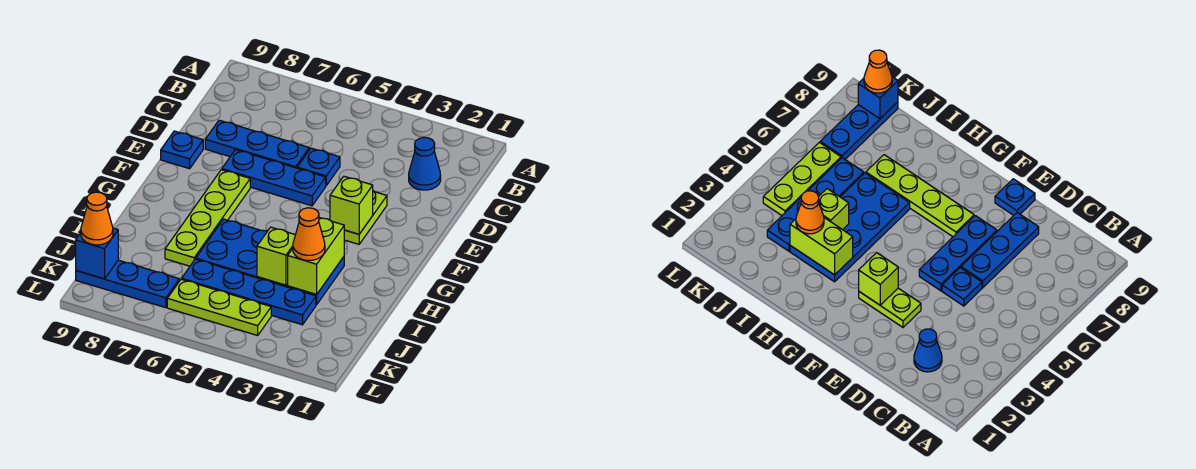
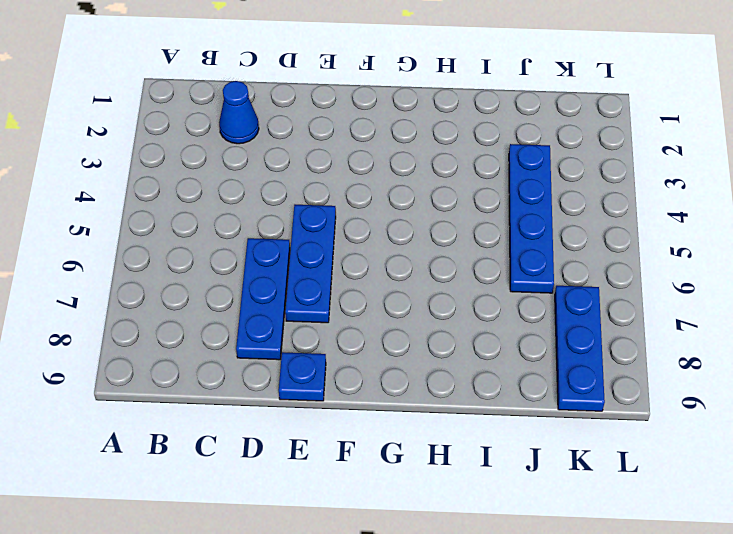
none -> blue 1x1 plate [297,148,340,185]
none -> lime 1x2 plate [344,191,387,244]
none -> lime 1x4 plate [165,170,250,266]

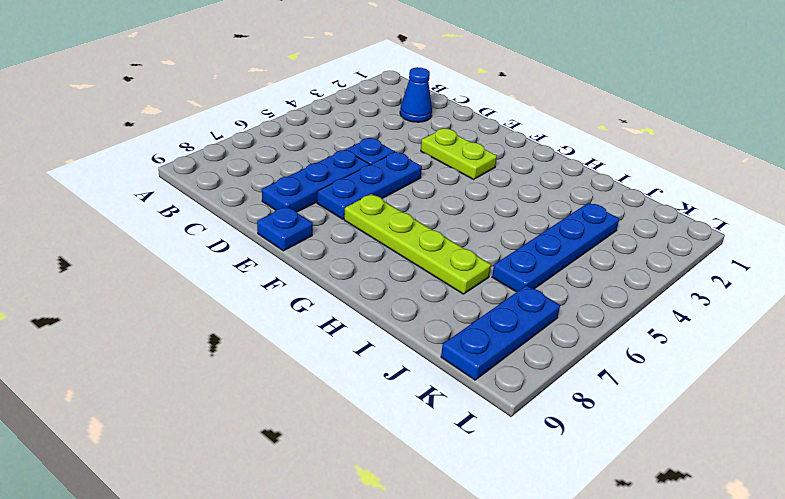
none -> blue 2x4 plate [196,219,344,305]
none -> lime 1x3 plate [167,279,271,335]
none -> lime 1x1 brick [330,176,373,234]

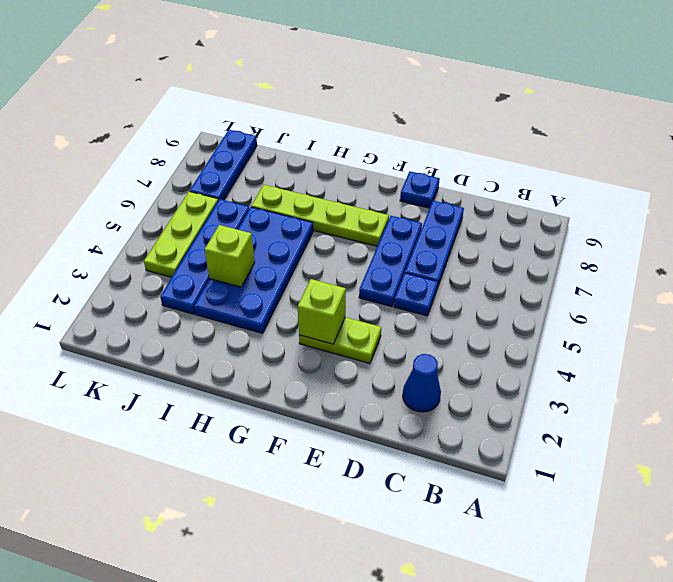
none -> lime 1x2 brick [288,218,344,295]
none -> blue 1x1 brick [76,228,118,279]
none -> orange 1x1 cone [293,208,325,260]

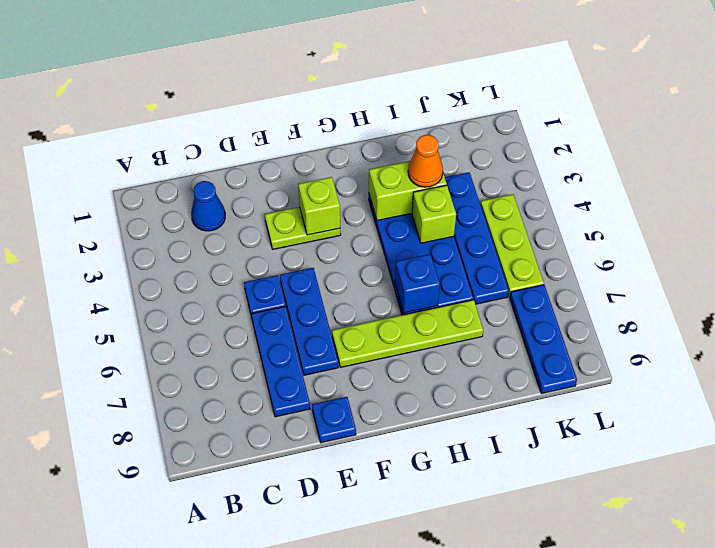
blue 1x1 brick [395,254,440,313] -> blue 1x1 brick moved to [76,228,118,279]
none -> orange 1x1 cone [81,192,113,245]

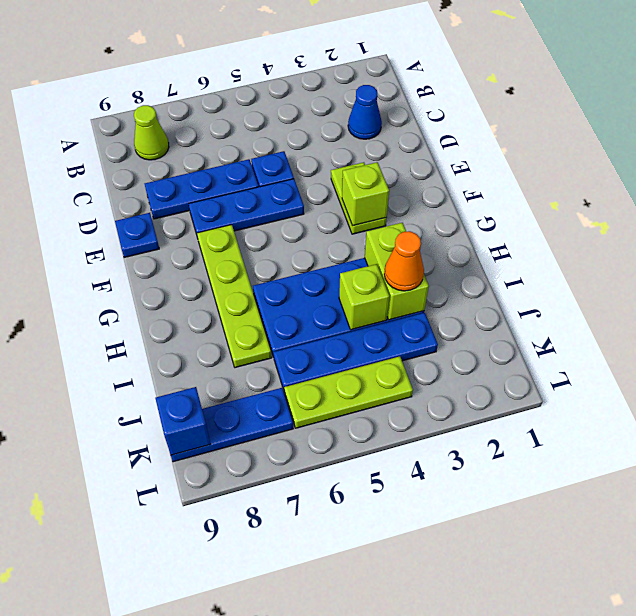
lime 1x1 cone [134,105,169,160] -> none
none -> orange 1x1 cone [81,192,113,245]

